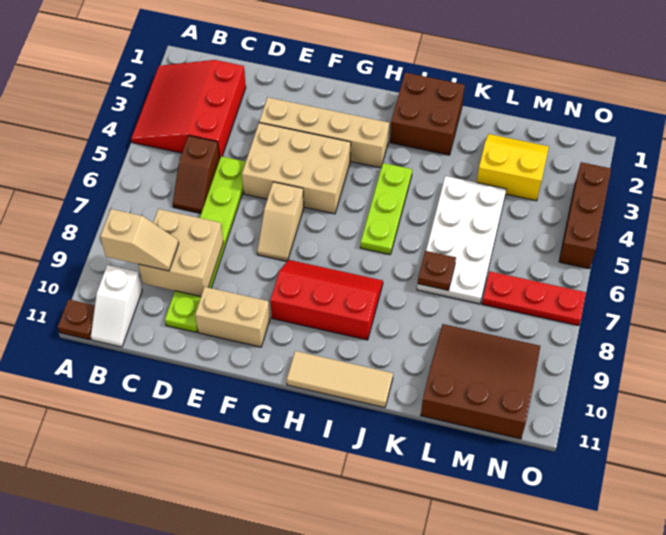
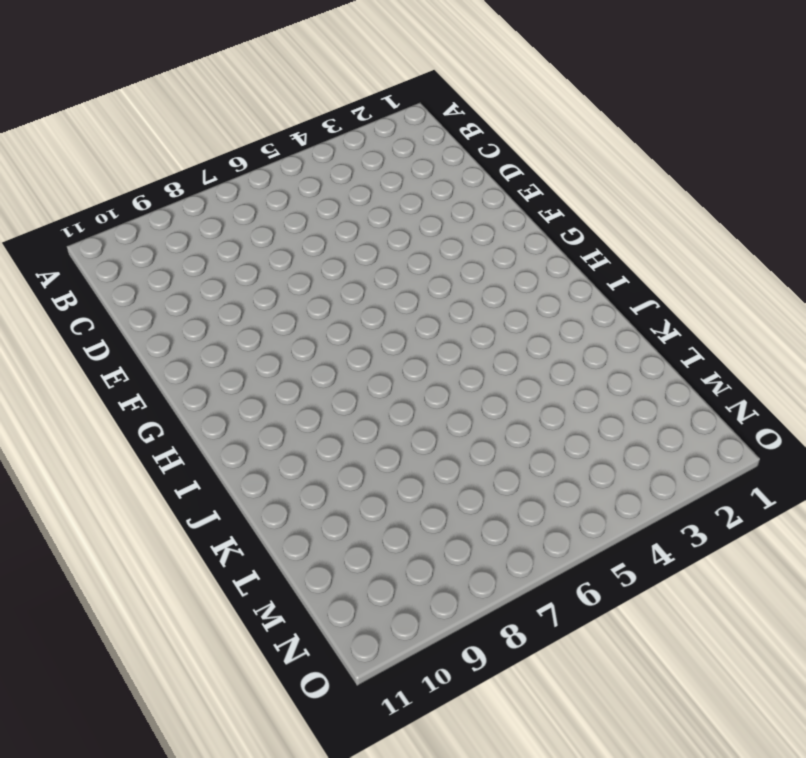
none -> red 3x3 slope [131,60,246,157]
none -> brown 1x1 plate [58,299,95,340]
none -> white 1x2 slope [91,265,142,347]

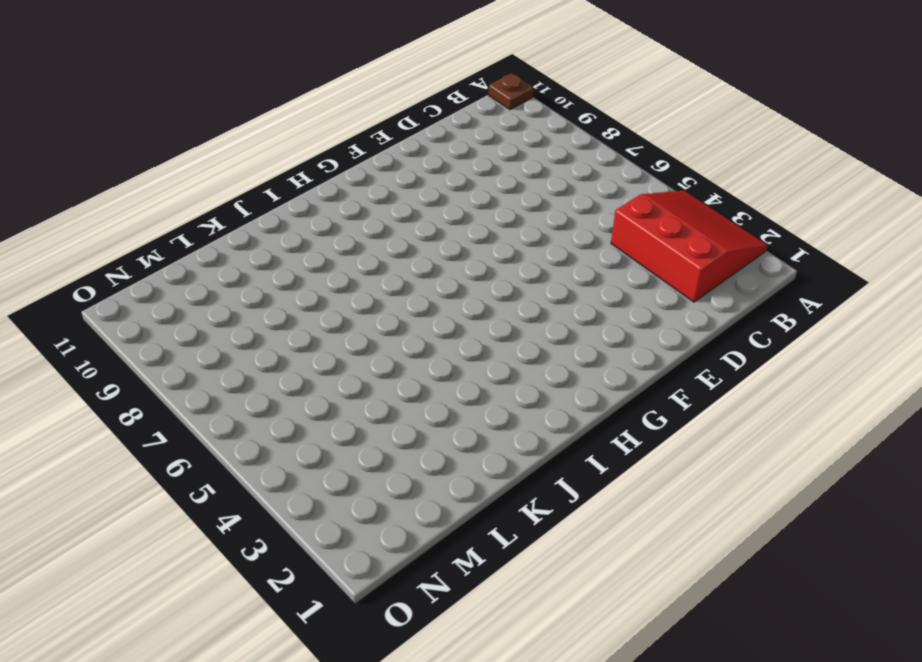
none -> white 1x2 slope [91,265,142,347]
none -> brown 1x2 slope [173,136,220,213]
none -> lime 1x6 plate [165,156,246,332]

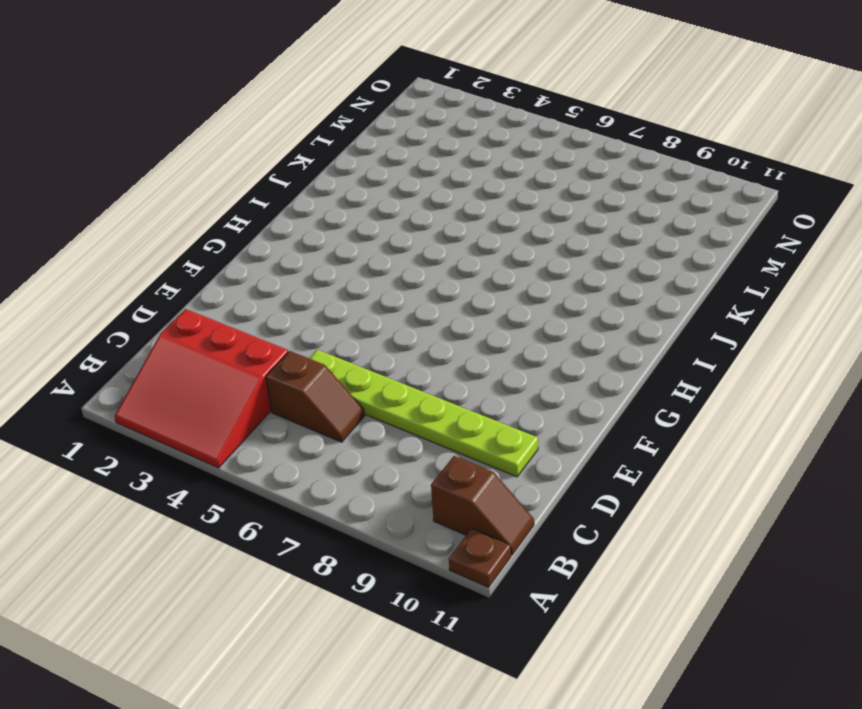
brown 1x2 slope [431,456,534,555] -> white 1x2 slope [91,265,142,347]
none -> tan 1x4 brick [259,97,389,168]
none -> tan 2x3 brick [242,123,351,214]
none -> tan 1x2 brick [195,287,270,347]

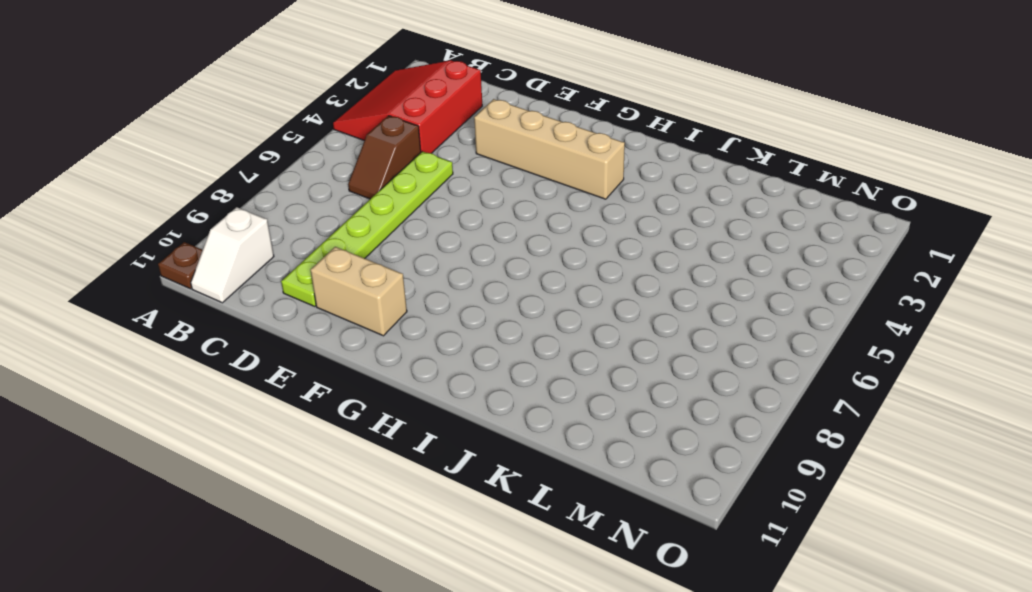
none -> tan 2x3 brick [242,123,351,214]
none -> tan 1x2 slope [257,182,304,261]
none -> red 2x3 slope [270,260,383,340]

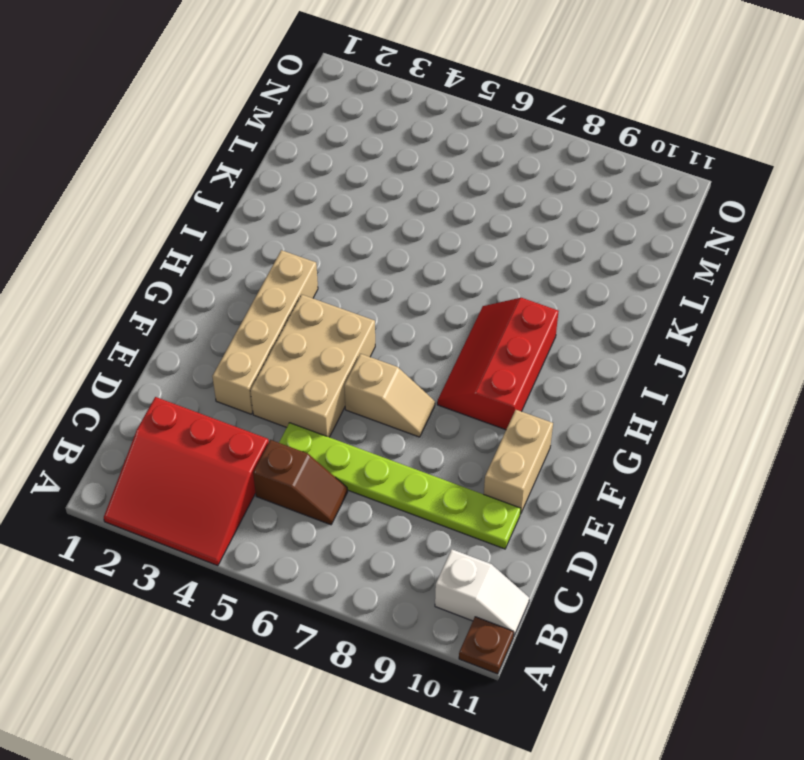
none -> tan 1x3 tile [287,351,393,408]
none -> brown 2x2 brick [390,73,465,155]
none -> lime 1x3 plate [360,163,412,255]

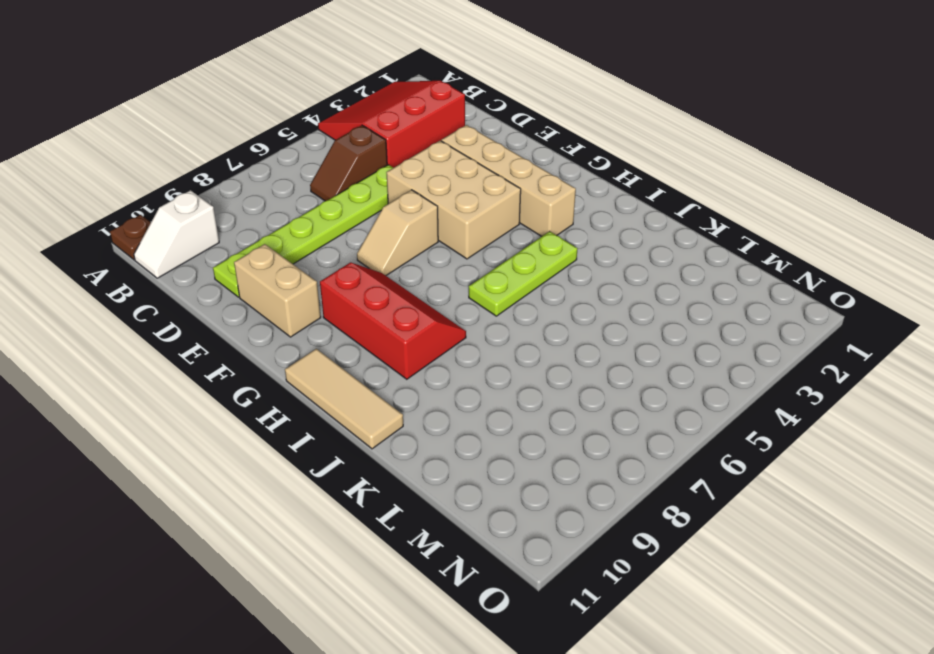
none -> brown 2x2 brick [390,73,465,155]
none -> white 2x4 plate [417,176,506,304]
none -> yellow 2x2 slope [477,134,549,201]

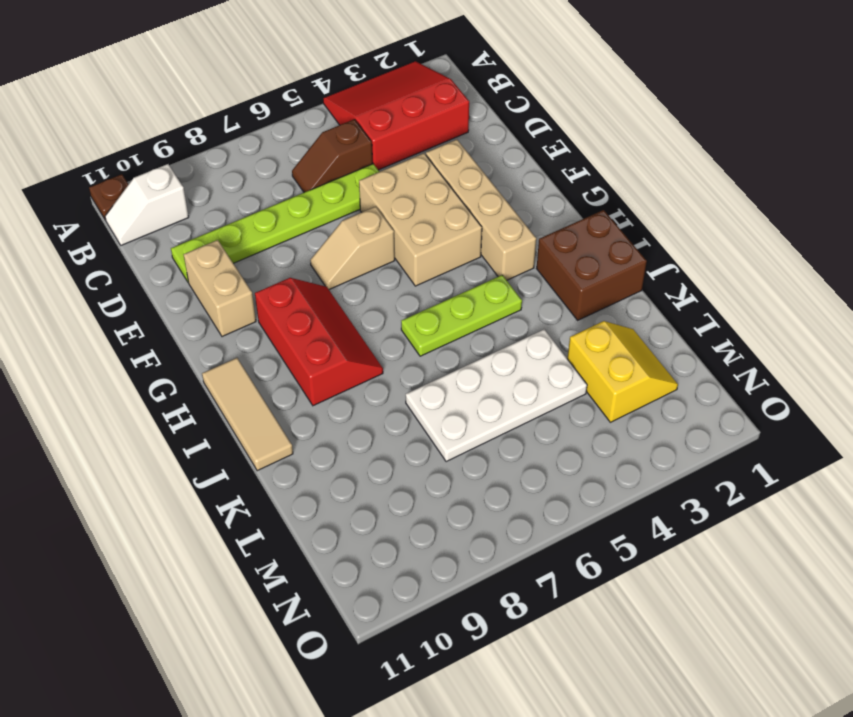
none -> brown 3x3 slope [421,324,540,439]
none -> red 1x3 plate [482,271,586,326]
none -> brown 1x3 brick [559,162,611,269]

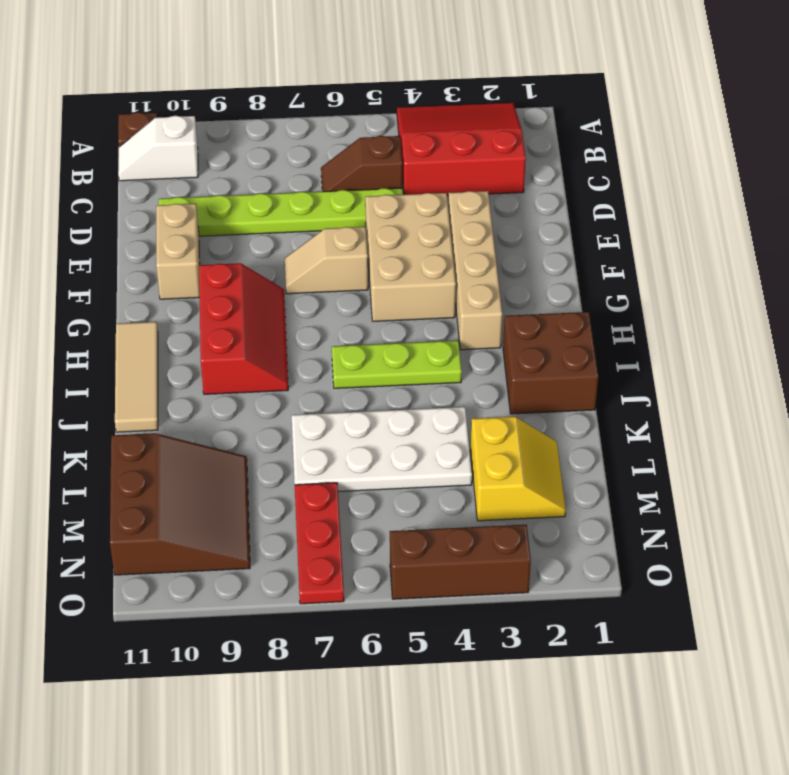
none -> tan 2x2 brick [138,209,223,296]
none -> brown 1x1 plate [418,251,456,291]
none -> tan 1x2 slope [100,209,179,271]

